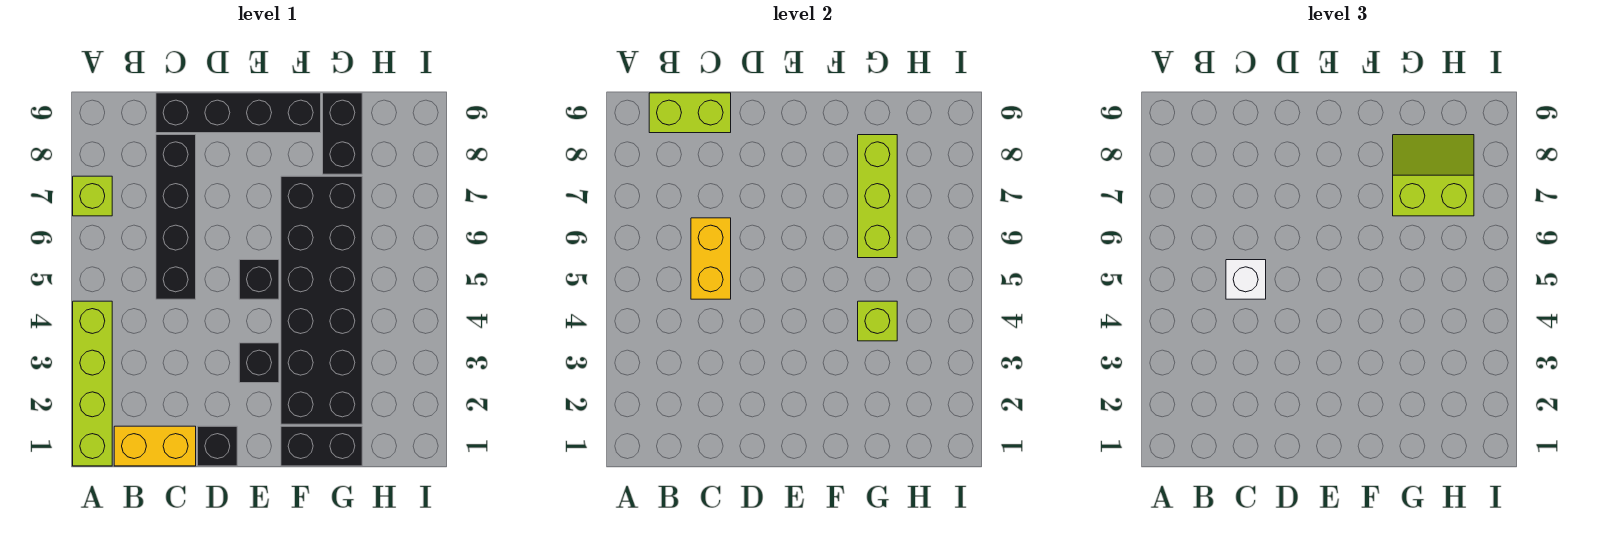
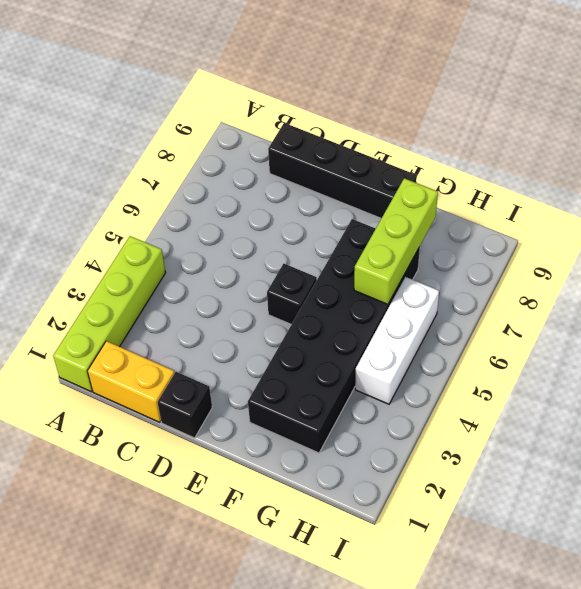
white 1x3 brick [355,277,439,404] -> none
none -> lime 1x1 brick [73,176,112,216]
none -> black 1x4 brick [156,135,196,299]
none -> black 1x1 brick [239,343,279,383]

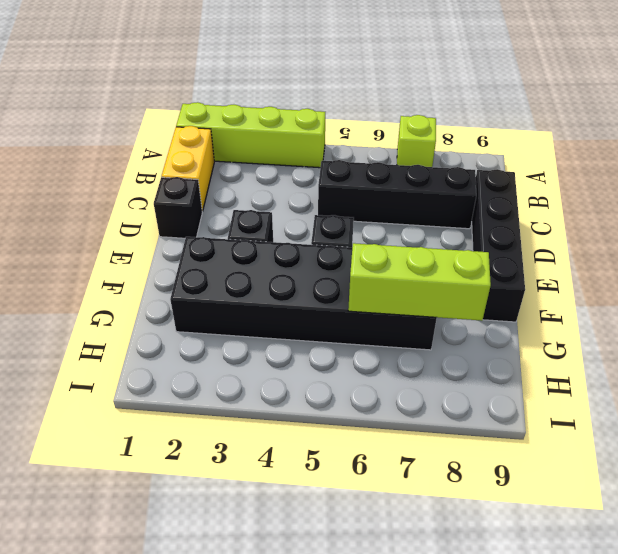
none -> black 1x2 brick [281,426,362,466]
none -> black 1x2 brick [323,93,362,174]
none -> lime 1x2 brick [649,93,731,133]

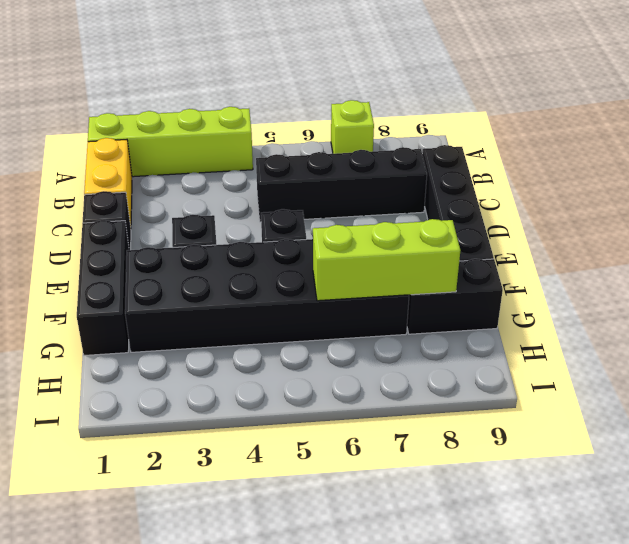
black 1x3 brick [77,220,129,356] -> black 1x2 brick [281,426,362,466]
none -> lime 1x2 brick [649,93,731,133]
none -> yellow 1x2 brick [691,218,731,299]
none -> lime 1x1 brick [858,301,897,341]

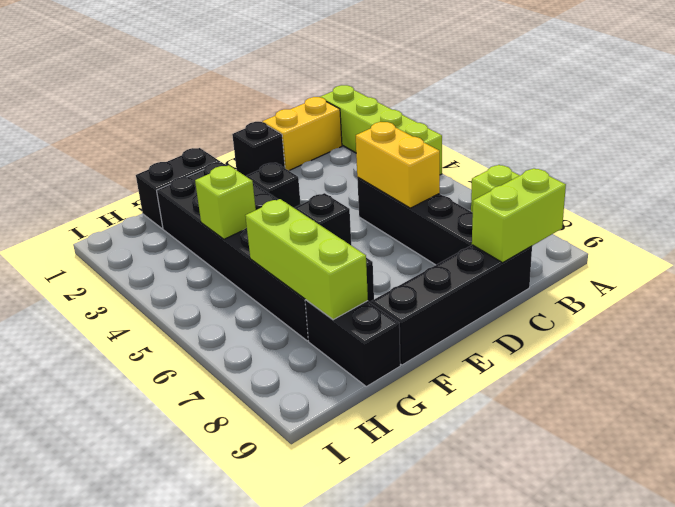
none -> white 1x1 brick [1226,260,1266,299]
none -> lime 2x2 slope [1393,135,1474,216]

